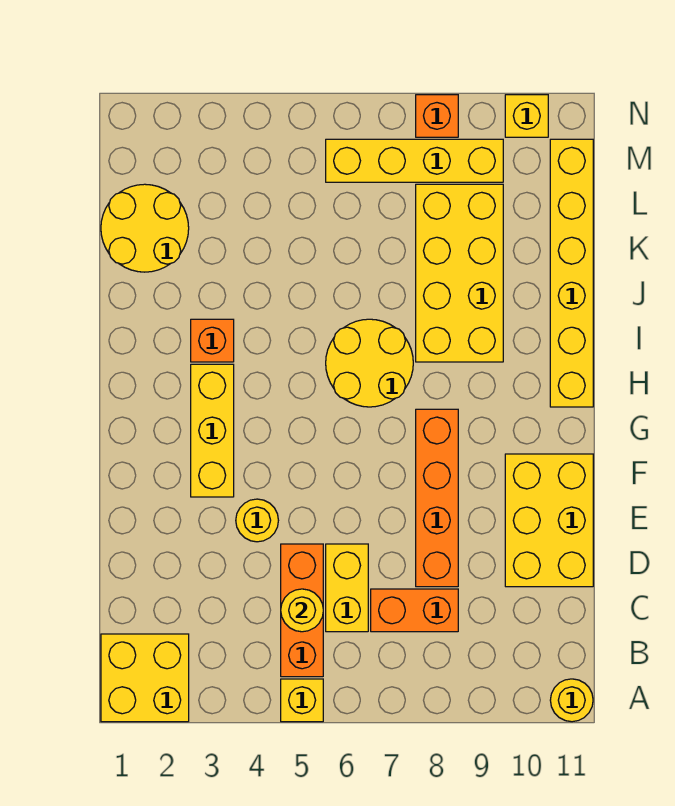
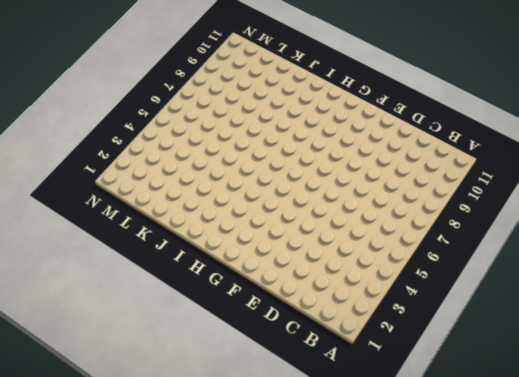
none -> yellow 2x2 brick [101,634,189,722]
none -> yellow 1x1 brick [281,679,323,722]
none -> yellow 1x1 round brick [550,679,593,722]

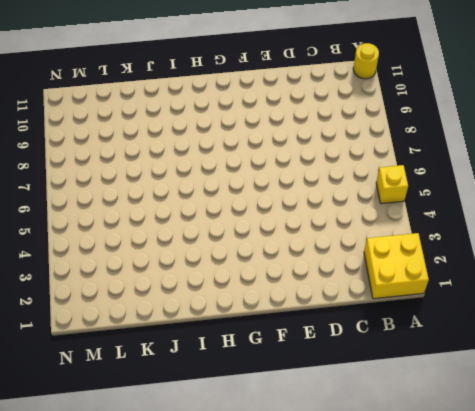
none -> orange 1x3 brick [281,544,323,677]
none -> yellow 1x2 brick [326,544,368,632]
none -> orange 1x2 brick [371,589,458,632]

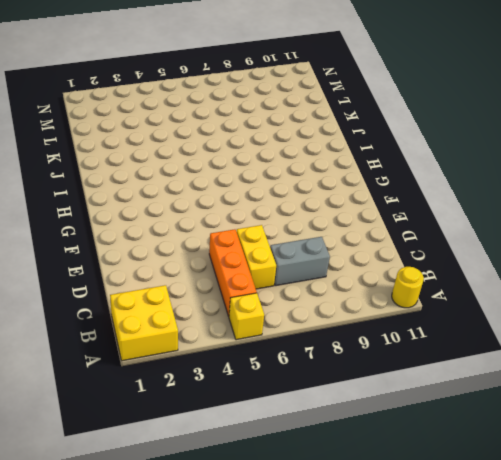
grey 1x2 brick [270,237,330,286] -> orange 1x2 brick [371,589,458,632]
none -> orange 1x4 brick [416,409,458,587]
none -> yellow 2x3 brick [505,454,593,587]
none -> yellow 1x1 round brick [236,499,278,542]

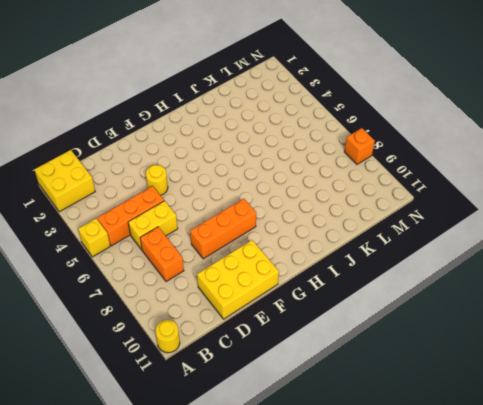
orange 1x3 brick [190,199,256,259] -> orange 1x4 brick [416,409,458,587]
none -> yellow 1x3 brick [191,364,234,497]
none -> yellow 2x2 round brick [326,319,413,407]
none -> yellow 1x6 brick [550,139,593,407]

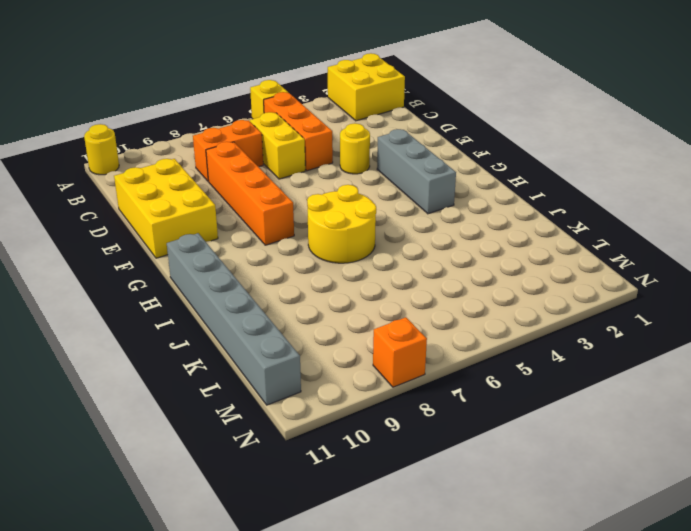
grey 1x3 brick [377,129,456,214] -> yellow 1x3 brick [191,364,234,497]
grey 1x6 brick [167,233,301,405] -> yellow 1x6 brick [550,139,593,407]
none -> orange 1x1 brick [191,319,234,362]
none -> yellow 2x4 brick [416,184,503,362]
none -> yellow 2x2 round brick [101,184,189,272]

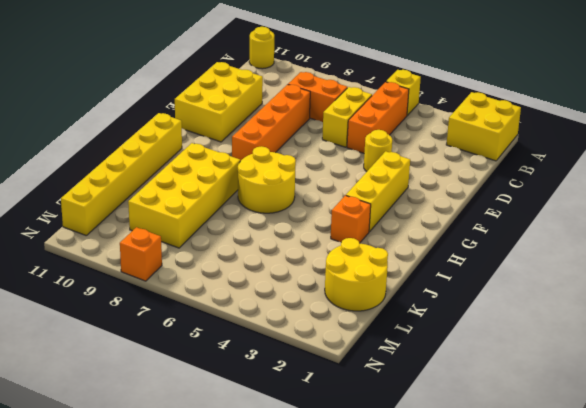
none -> yellow 1x4 brick [326,139,503,182]
none -> yellow 1x1 brick [505,95,548,137]
none -> yellow 1x1 round brick [281,589,323,632]

